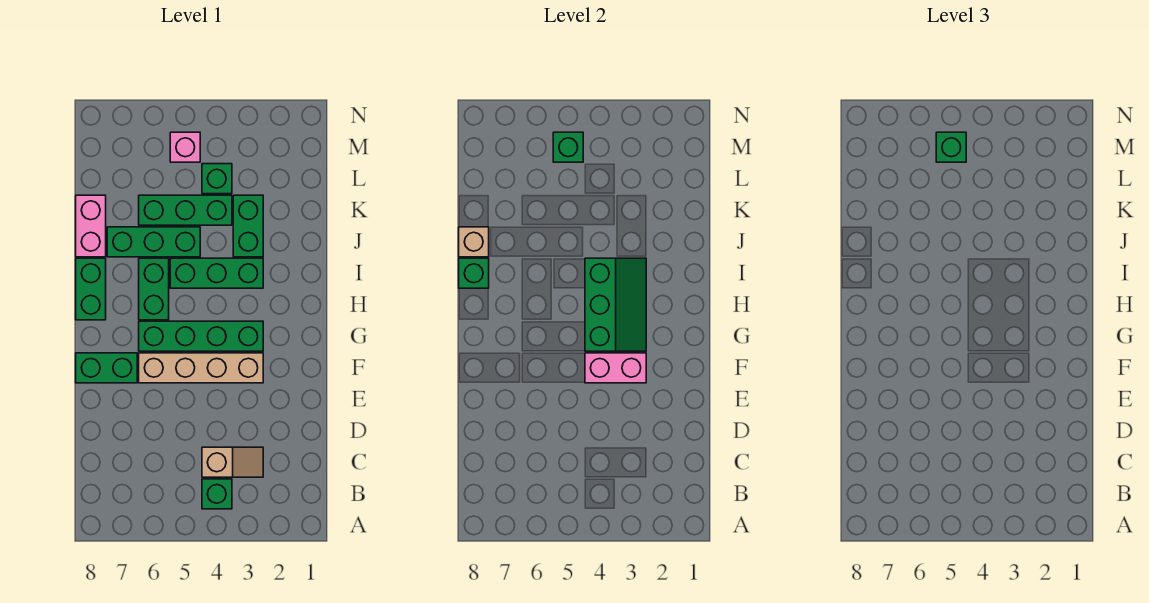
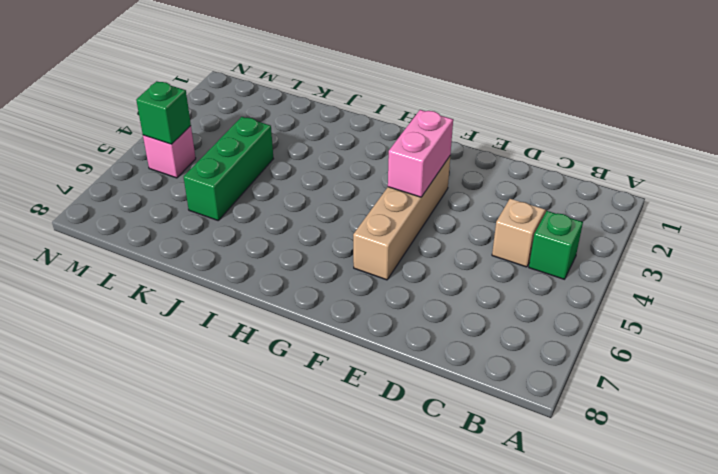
none -> green 1x2 brick [76,353,137,383]
none -> green 1x4 brick [139,321,263,351]
none -> green 1x2 brick [139,258,169,320]

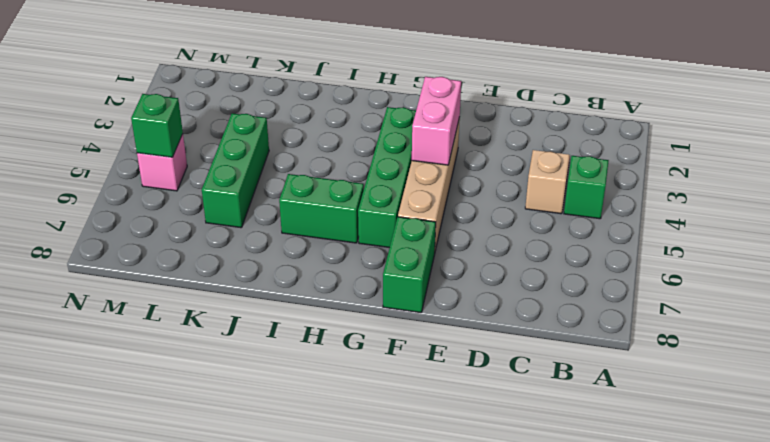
none -> green 1x2 brick [76,258,106,320]
none -> green 1x3 brick [170,258,263,288]
none -> green 1x2 brick [233,195,263,257]

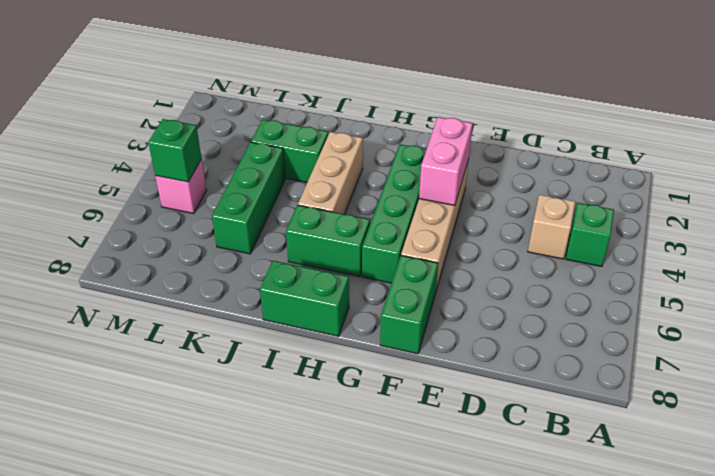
tan 1x3 brick [298,132,363,214] -> green 1x3 brick [170,258,263,288]
none -> green 1x3 brick [107,227,200,257]
none -> pink 1x2 brick [76,195,106,257]
none -> green 1x1 brick [202,164,232,194]

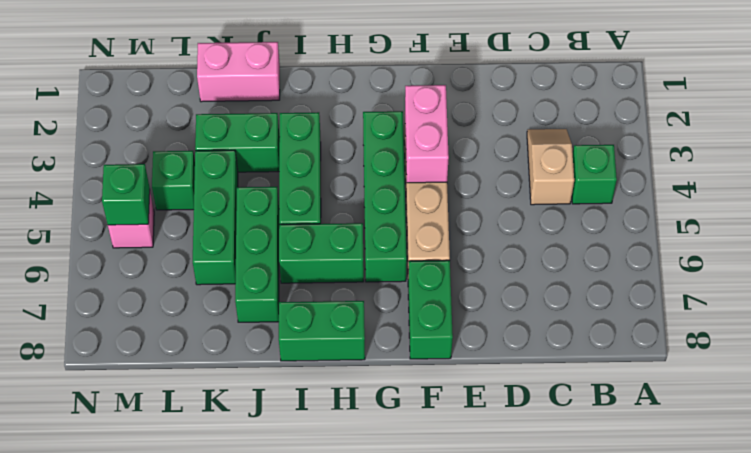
pink 1x2 brick [197,42,280,102] -> pink 1x2 brick moved to [76,195,106,257]
none -> green 2x3 slope [585,258,646,351]
none -> green 1x1 brick [459,258,489,288]
none -> tan 1x1 brick [459,227,489,257]

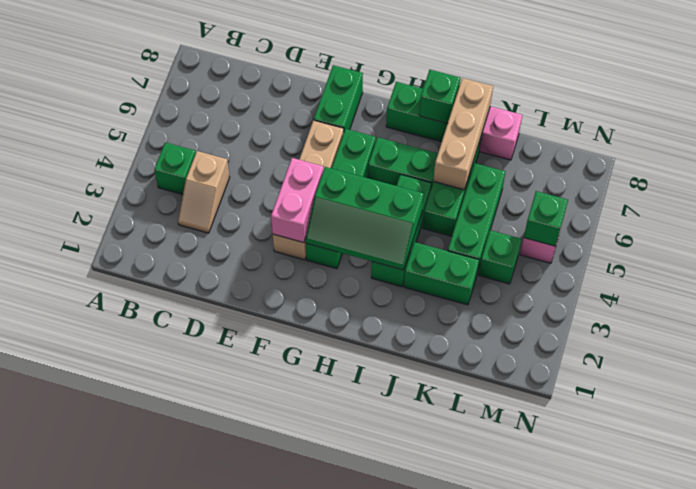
tan 1x3 brick [433,78,493,190] -> tan 1x1 brick [459,227,489,257]
none -> green 1x1 brick [936,132,966,162]

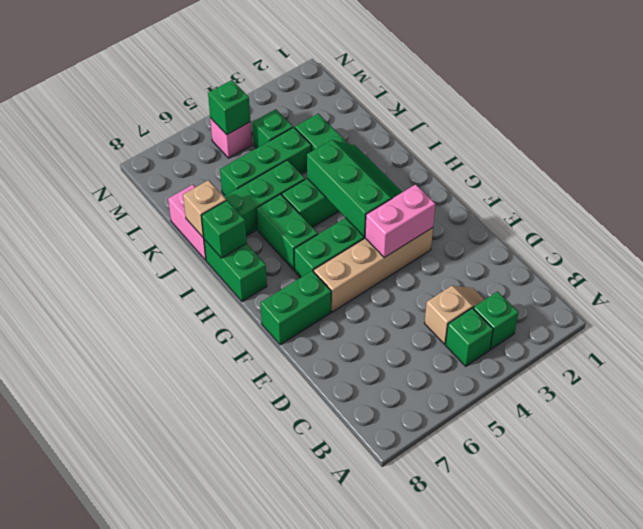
green 1x1 brick [473,292,518,349] -> green 1x1 brick moved to [936,132,966,162]

